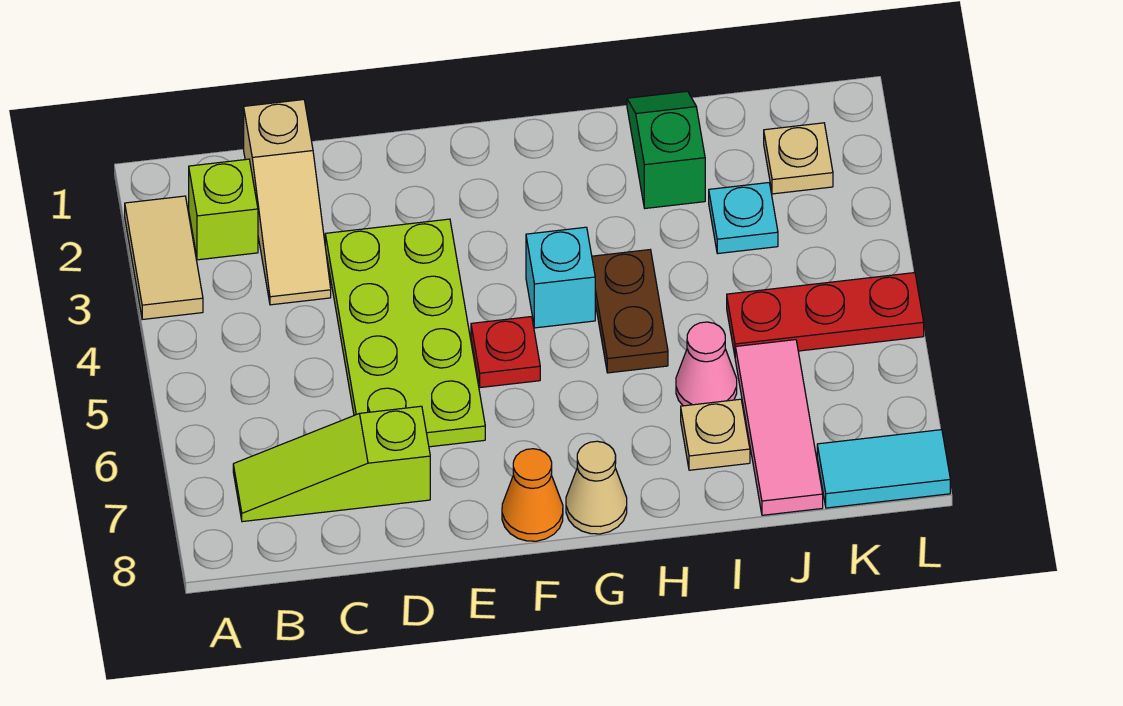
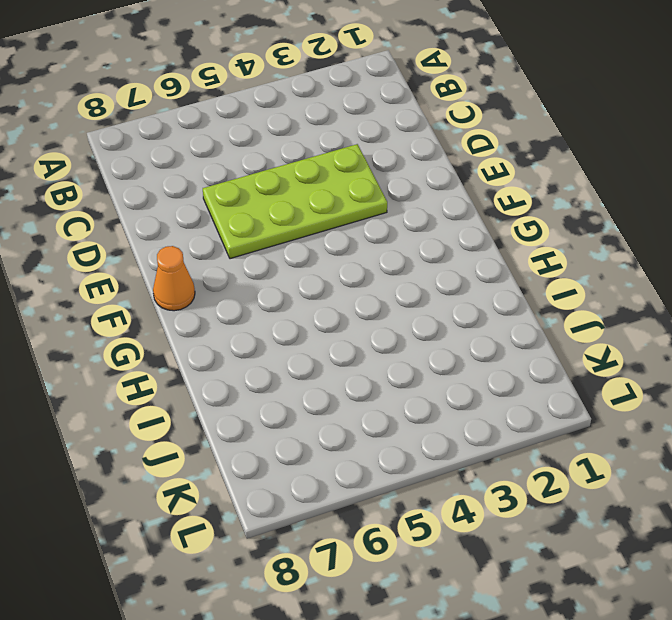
none -> tan 1x2 tile [125,196,203,319]
none -> lime 1x1 brick [189,159,258,260]
none -> lime 1x3 slope [233,406,430,522]

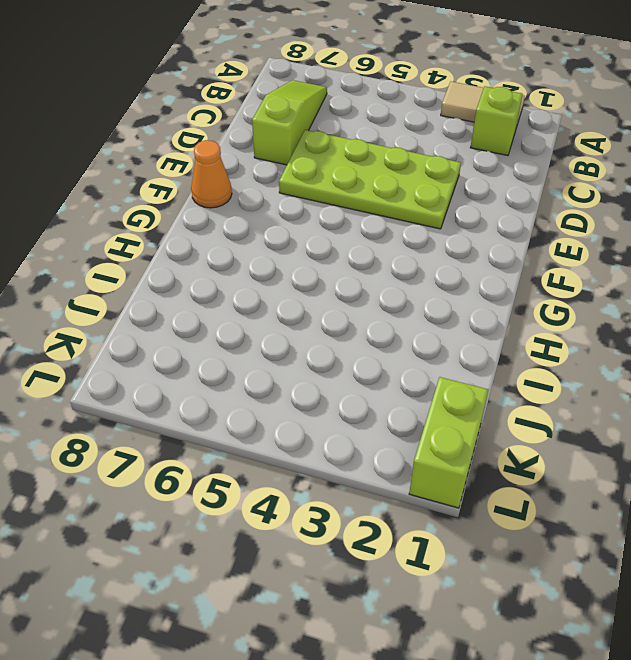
lime 1x2 brick [409,377,488,508] -> none
none -> tan 1x3 slope [244,100,331,305]
none -> red 1x1 plate [471,317,540,388]
none -> cyan 1x1 brick [526,227,595,328]

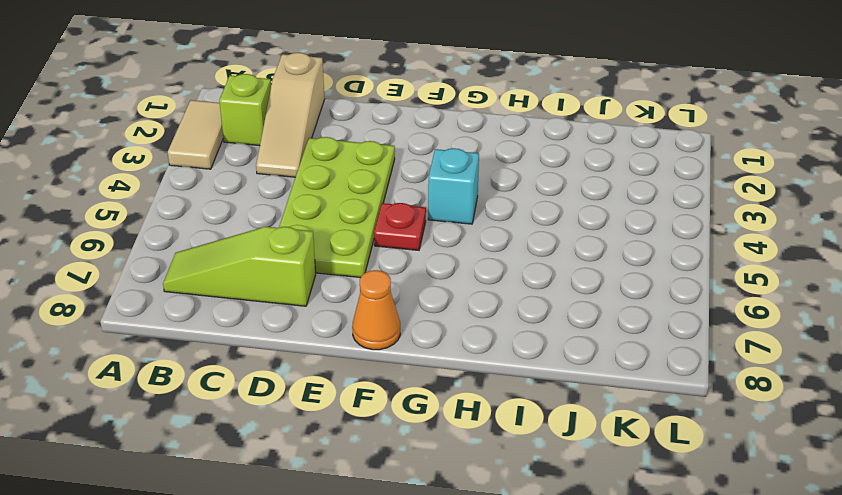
none -> tan 1x1 cone [566,441,627,534]
none -> brown 1x2 plate [592,250,668,373]
none -> green 1x2 slope [627,91,705,208]

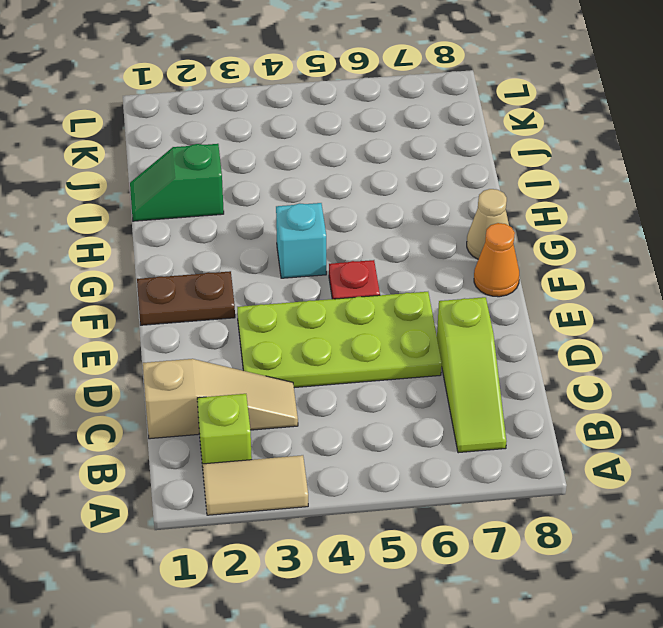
brown 1x2 plate [137,271,235,325] -> brown 1x2 plate moved to [592,250,668,373]
none -> pink 1x1 cone [676,322,737,406]
none -> tan 1x1 plate [681,399,750,470]
none -> cyan 1x1 plate [709,183,778,254]

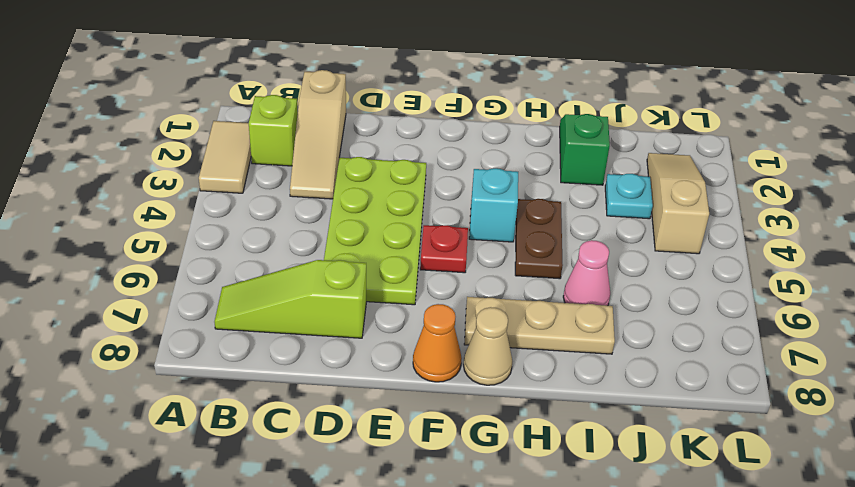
tan 1x3 plate [464,297,615,354] -> tan 1x1 plate [681,399,750,470]
tan 1x3 slope [647,153,709,254] -> tan 1x1 plate [764,123,833,194]
none -> red 1x3 plate [727,273,924,355]
none -> pink 1x3 tile [735,340,823,515]
none -> cyan 1x2 tile [817,430,950,508]

